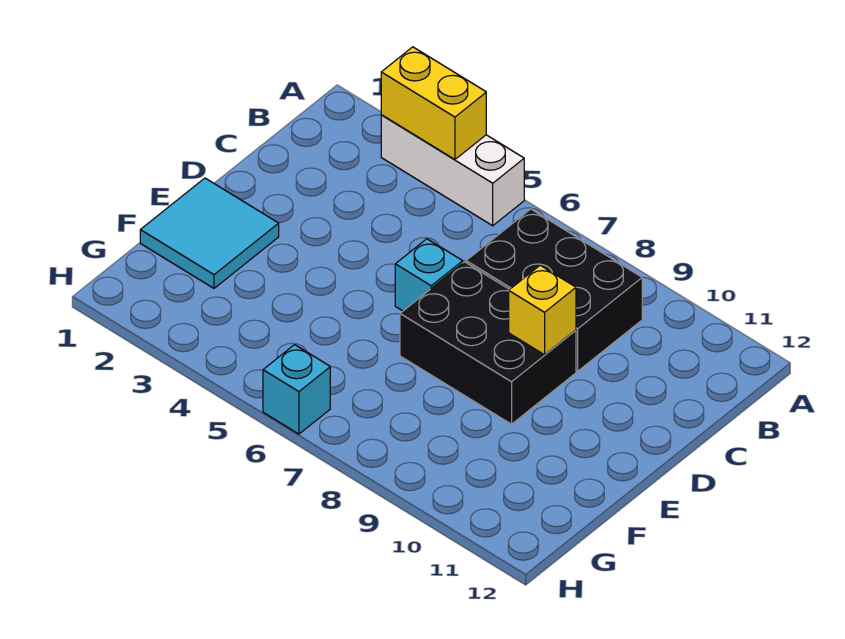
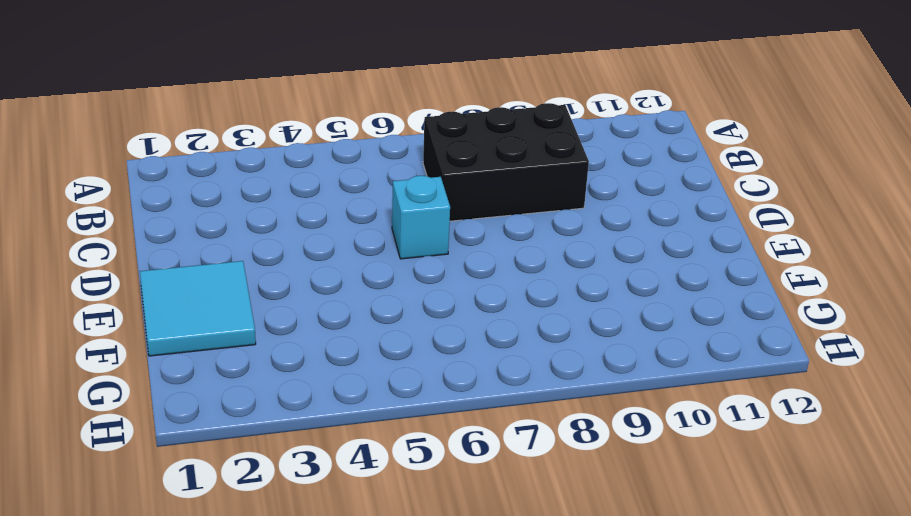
none -> white 1x3 brick [381,115,524,226]
none -> black 2x3 brick [400,262,576,424]

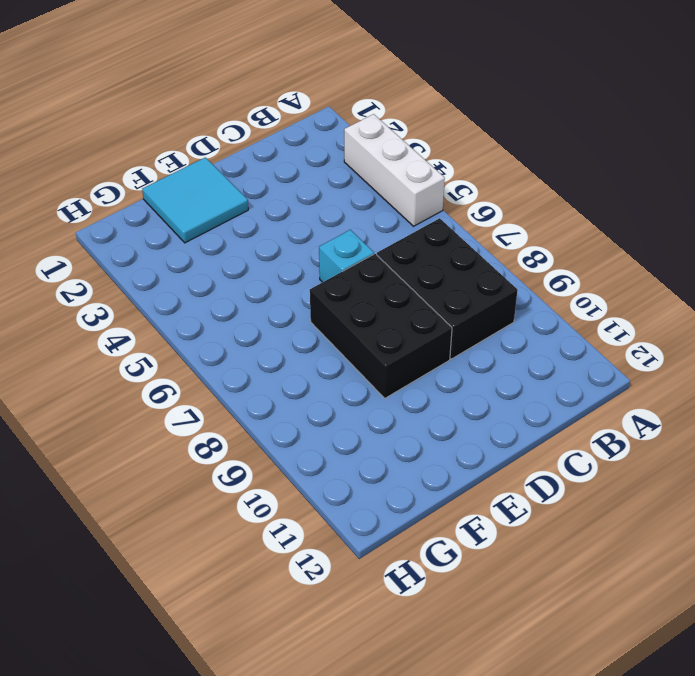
none -> cyan 1x1 brick [263,345,330,434]
none -> yellow 1x2 brick [381,47,486,159]

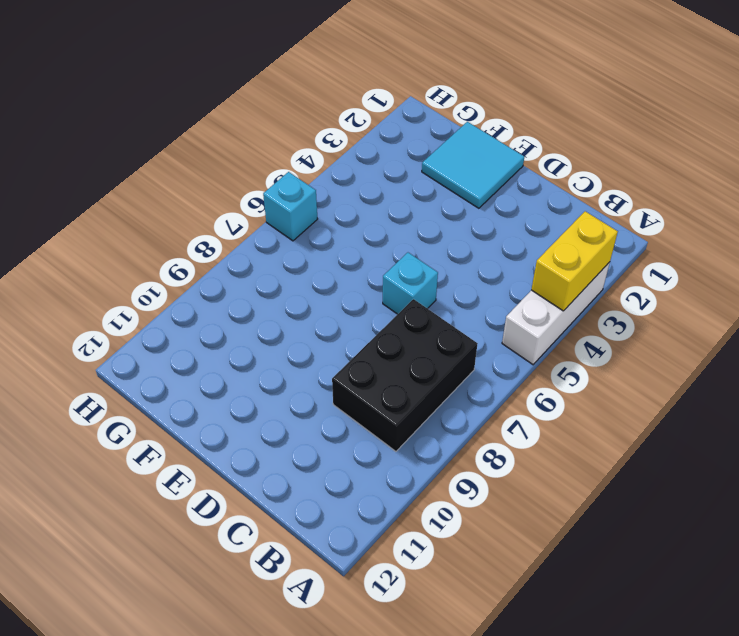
none -> black 2x3 brick [400,262,576,424]
none -> yellow 1x1 brick [509,265,576,355]

